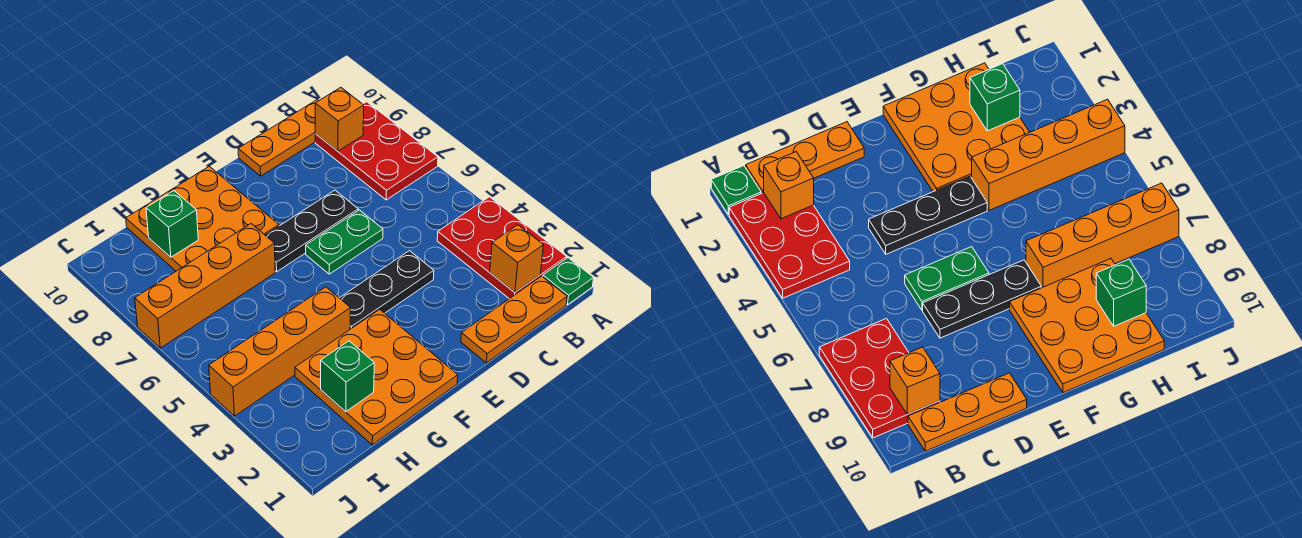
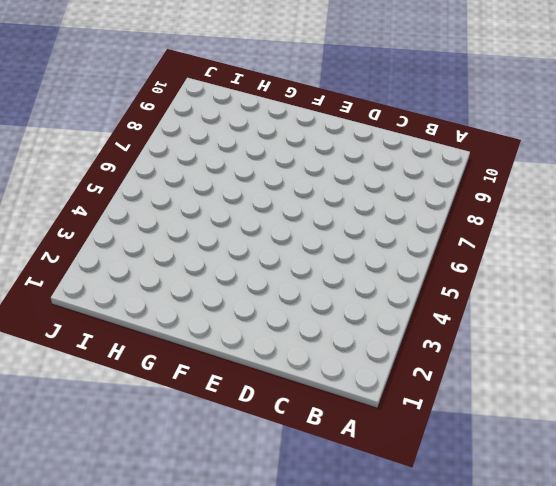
none -> green 1x1 plate [543,258,594,305]
none -> red 2x3 plate [437,197,567,299]
none -> red 2x3 plate [315,102,438,200]

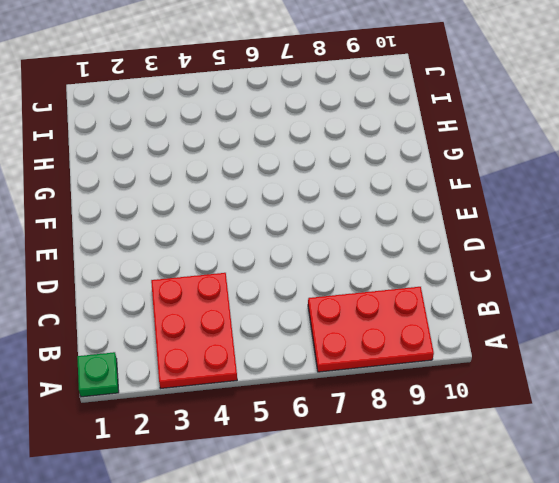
red 2x3 plate [151,273,237,388] -> red 2x3 plate turned to [437,197,567,299]
none -> orange 1x3 plate [461,276,567,363]
none -> orange 1x3 plate [238,100,319,176]
none -> black 1x3 plate [340,251,434,329]

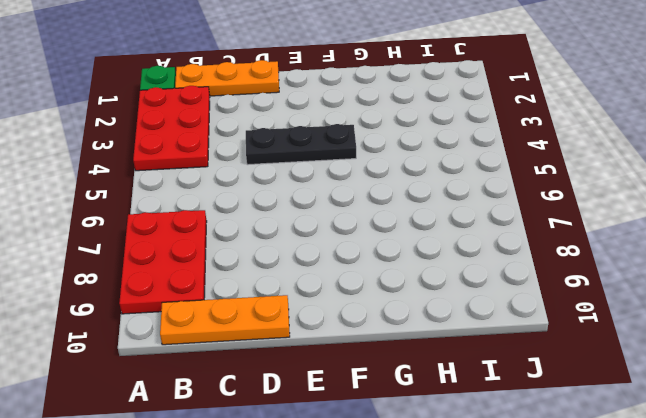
none -> green 1x2 plate [306,210,383,274]
none -> black 1x3 plate [265,190,358,272]
none -> orange 3x3 plate [295,309,458,445]

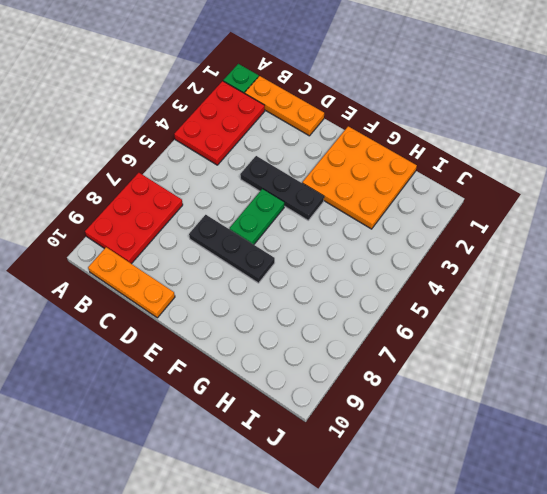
green 1x2 plate [230,189,284,244] -> green 1x2 plate turned to [306,210,383,274]
none -> orange 3x3 plate [126,166,279,271]
none -> orange 1x4 brick [209,287,350,416]
none -> orange 1x4 brick [135,224,275,348]

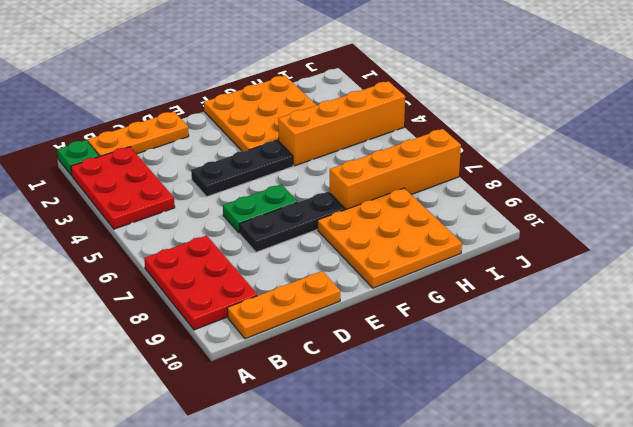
none -> orange 1x1 brick [490,225,544,292]
none -> orange 1x1 brick [315,87,364,151]
none -> green 1x1 brick [321,341,374,412]

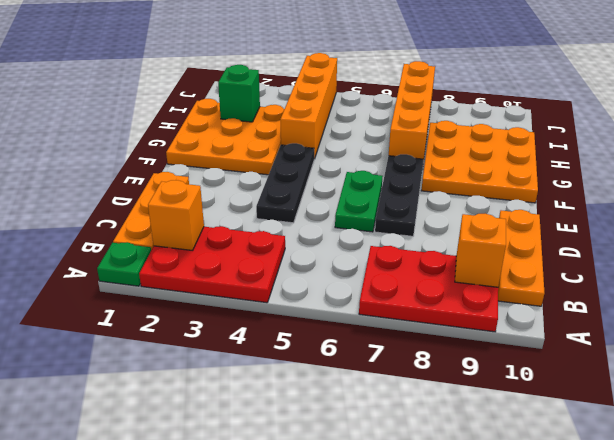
none -> green 1x1 brick [146,191,198,257]

